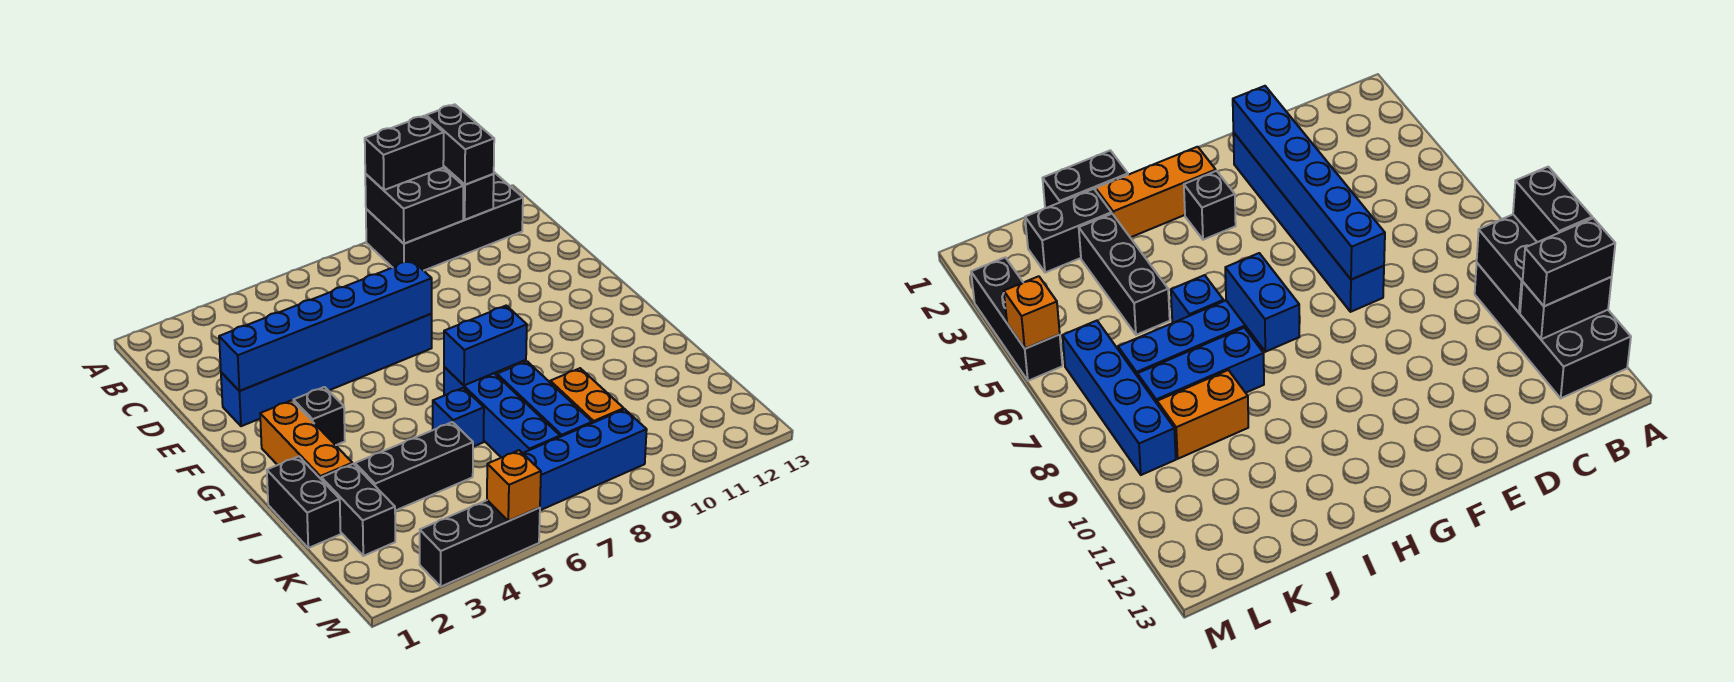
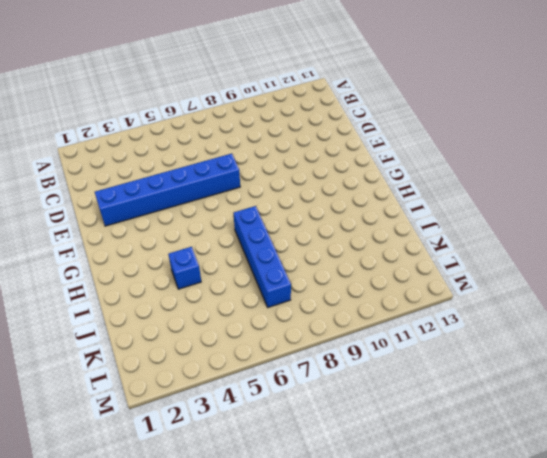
blue 1x1 brick [168,247,201,289] -> blue 1x1 brick moved to [433,388,484,447]
none -> black 2x4 brick [366,172,523,271]
none -> orange 1x3 brick [260,400,352,479]
none -> black 1x1 brick [293,387,345,445]

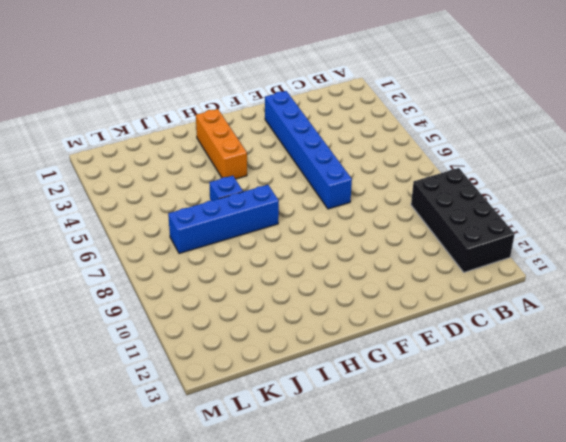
orange 1x3 brick [196,109,247,179] -> orange 1x3 brick turned to [260,400,352,479]
none -> black 1x1 brick [293,387,345,445]
none -> black 1x2 brick [267,456,341,548]
none -> blue 1x3 brick [497,361,592,437]

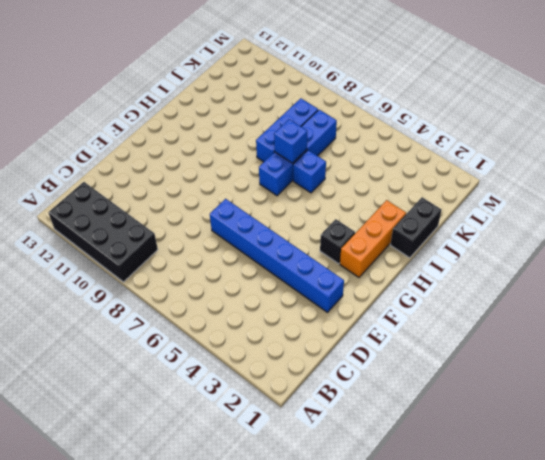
blue 1x1 brick [274,119,307,163] -> none
none -> black 1x2 brick [321,464,395,556]
none -> black 1x3 brick [355,422,473,511]
none -> orange 1x2 brick [550,368,624,423]

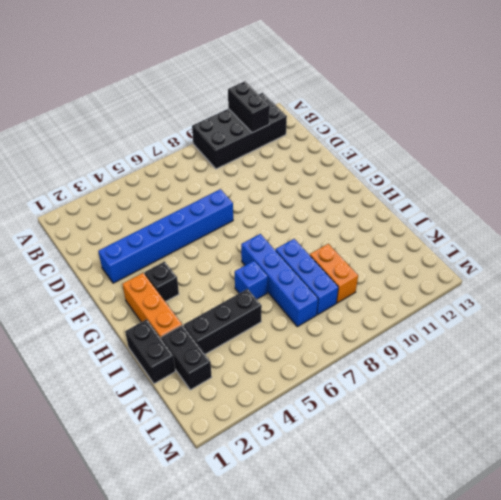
none -> blue 1x4 brick [523,409,647,510]
none -> black 1x3 brick [420,500,540,587]
none -> black 2x2 brick [365,168,463,244]

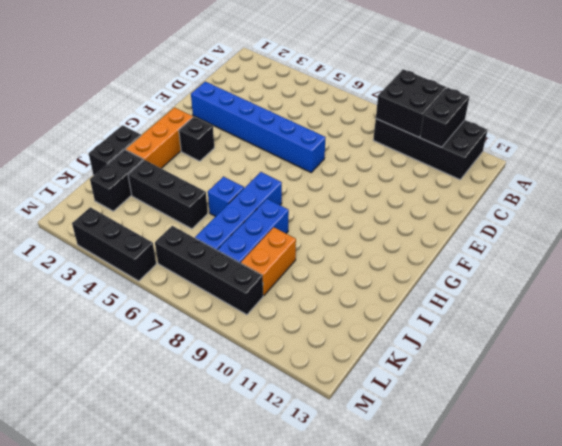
black 1x4 brick [155,226,263,315] -> blue 1x4 brick [523,409,647,510]
none -> blue 1x6 brick [219,260,432,391]
none -> blue 1x2 brick [444,306,527,385]
none -> orange 1x1 brick [487,450,541,521]

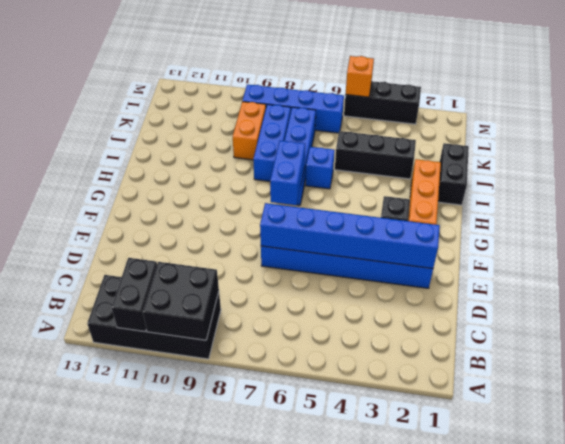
blue 1x2 brick [270,141,305,205] -> blue 1x2 brick turned to [444,306,527,385]
none -> black 1x2 brick [321,464,395,556]
none -> black 1x2 brick [365,116,444,190]
none -> black 1x2 brick [426,104,494,185]

